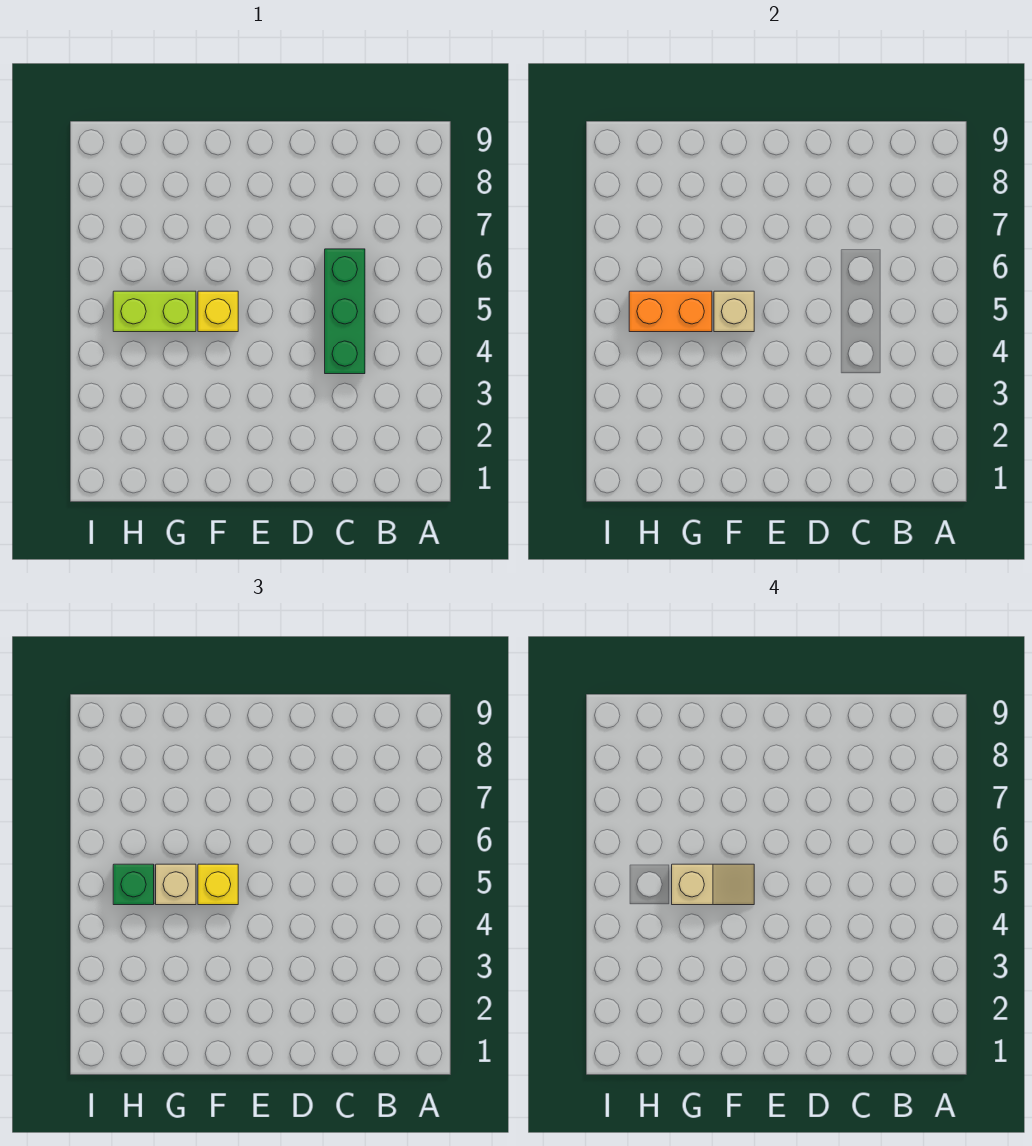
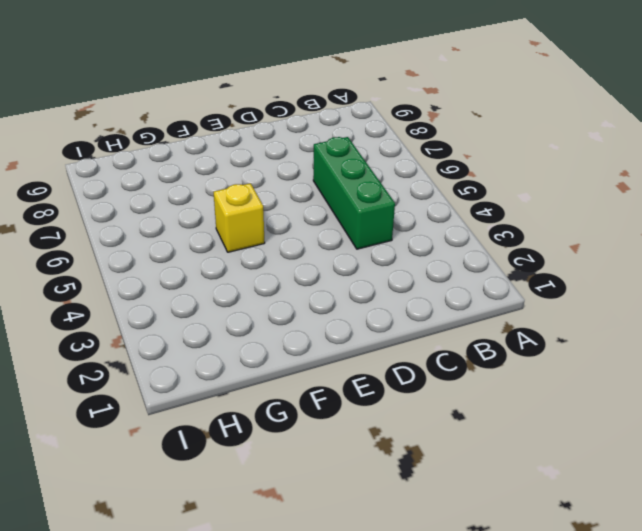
none -> lime 1x2 brick [113,291,196,332]
none -> tan 1x1 brick [714,291,754,332]

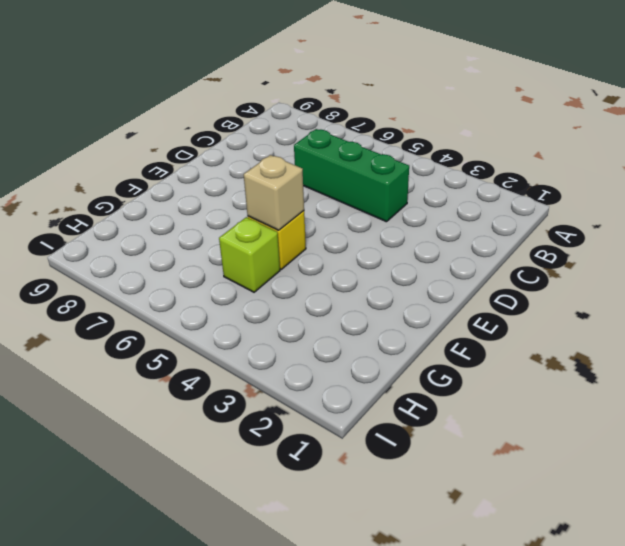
lime 1x1 brick [219,217,280,292] -> lime 1x2 brick [113,291,196,332]
none -> orange 1x2 brick [629,291,712,332]
none -> yellow 1x1 brick [198,864,238,905]

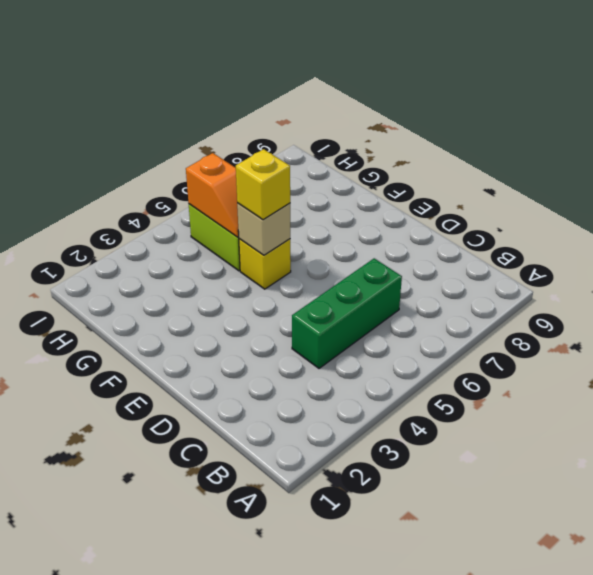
orange 1x2 slope [186,153,239,237] -> orange 1x2 brick [629,291,712,332]
none -> tan 1x1 brick [156,864,196,905]
none -> green 1x1 brick [113,864,154,905]

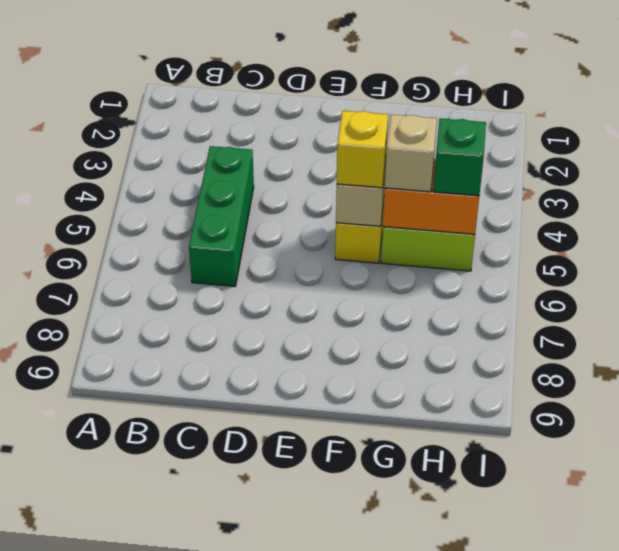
none -> tan 1x2 slope [672,864,754,905]

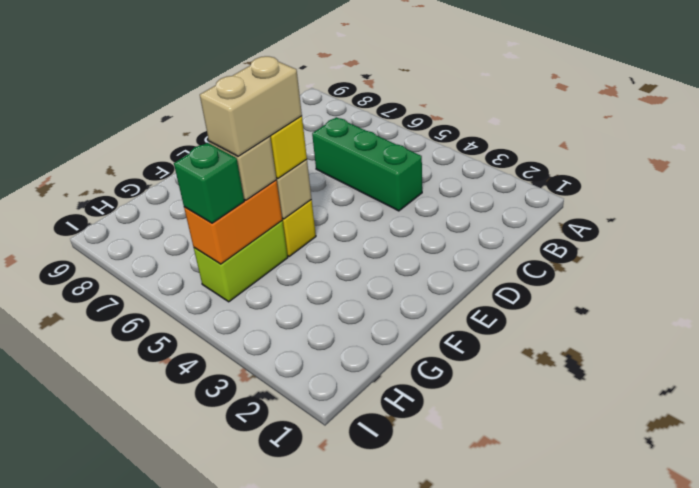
tan 1x2 brick [200,56,302,156] -> tan 1x2 slope [672,864,754,905]

